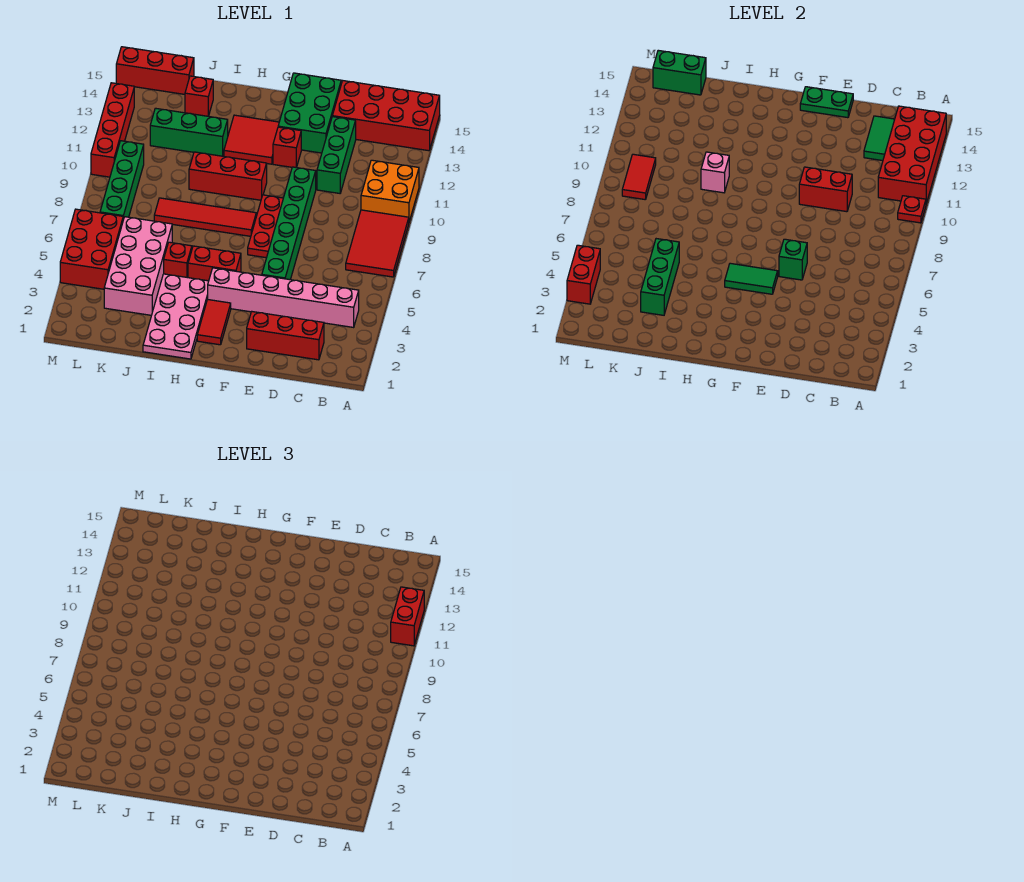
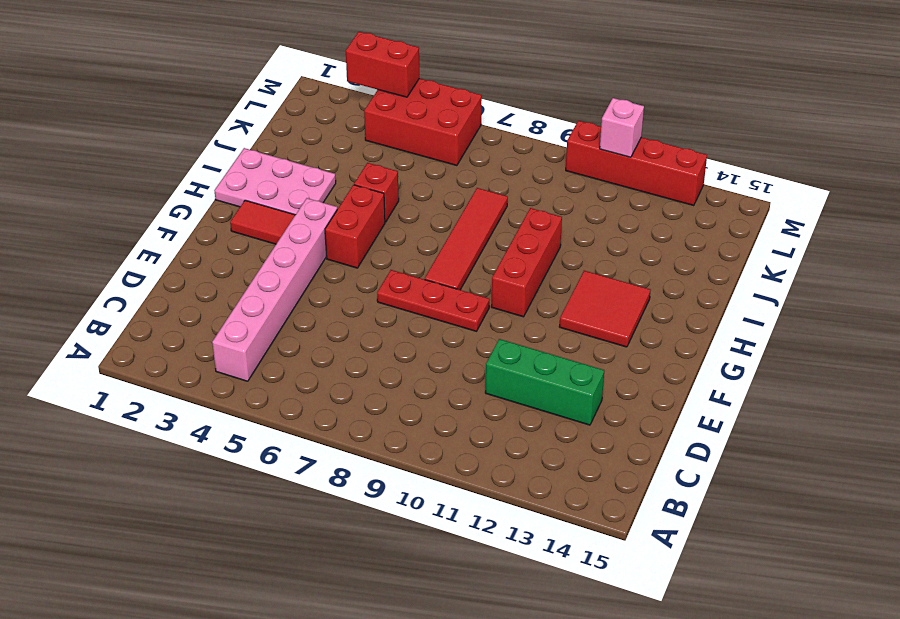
pink 2x3 plate [214,148,336,215] -> pink 2x4 plate [143,274,209,359]
pink 1x1 brick [600,98,644,157] -> pink 1x1 brick moved to [701,152,729,193]
none -> red 2x3 tile [346,210,409,277]
none -> orange 2x2 brick [361,160,419,221]
none -> red 2x4 brick [332,81,440,151]
none -> red 1x3 brick [247,312,324,360]

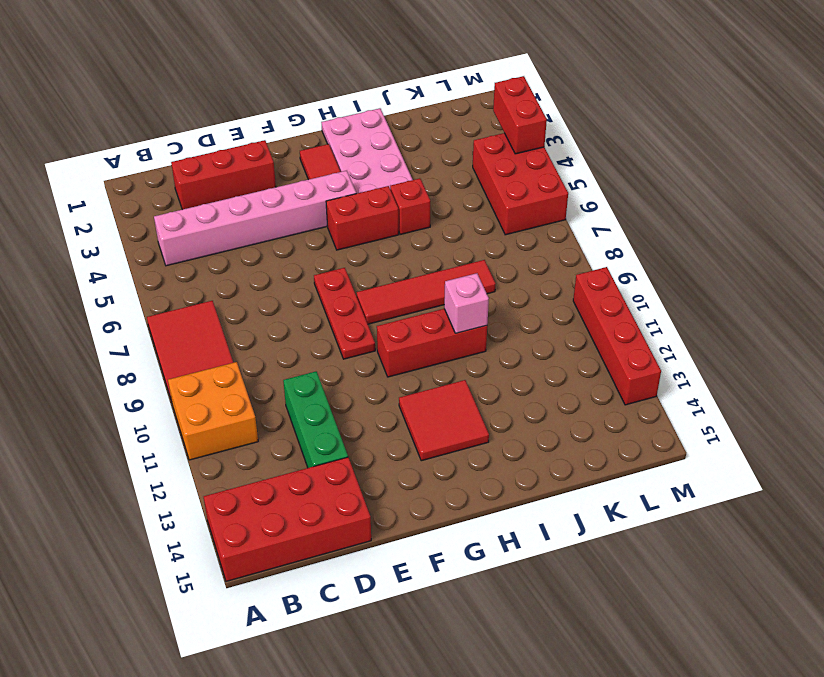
none -> green 1x6 brick [262,167,316,280]
none -> green 2x3 brick [278,73,341,153]
none -> red 1x1 brick [273,127,301,167]
none -> green 1x3 brick [150,108,228,156]

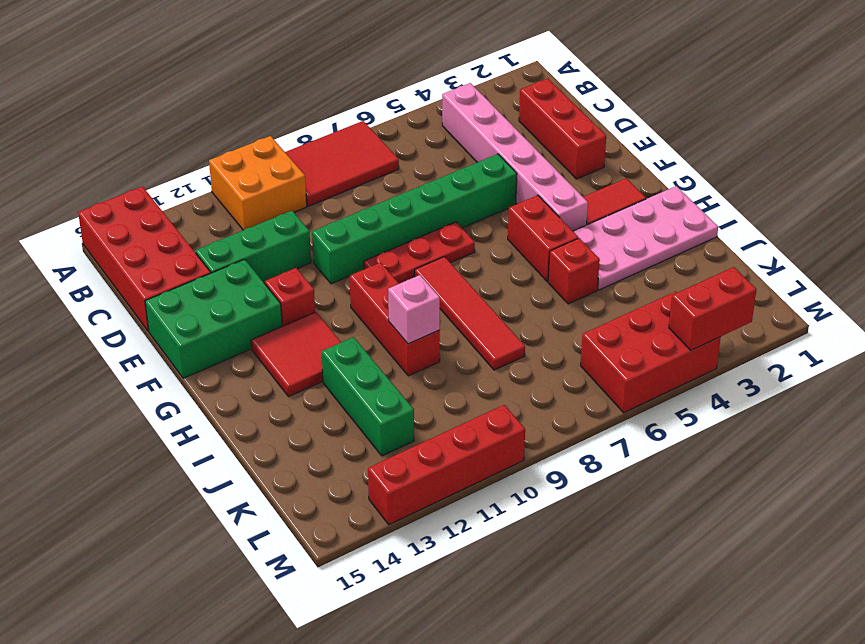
none -> pink 2x4 brick [104,217,172,315]
none -> red 1x1 brick [185,76,213,116]
none -> red 1x3 brick [116,47,194,94]
none -> green 1x4 brick [100,141,144,220]

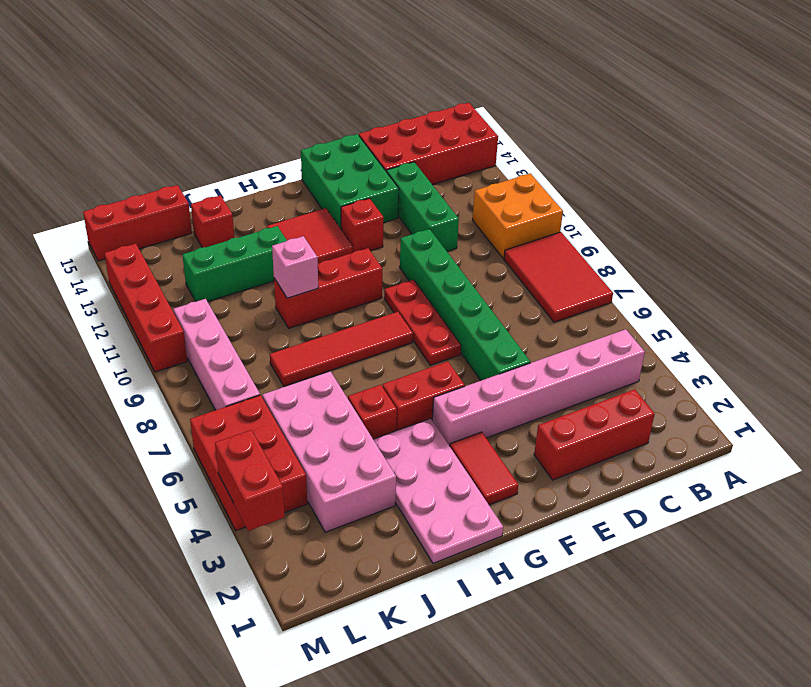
pink 1x4 brick [173,299,260,410] -> green 1x4 brick [100,141,144,220]
none -> red 1x1 plate [898,196,926,223]
none -> red 2x4 brick [878,106,946,203]
none -> green 1x2 tile [864,116,895,161]
none -> red 1x2 brick [799,167,852,212]

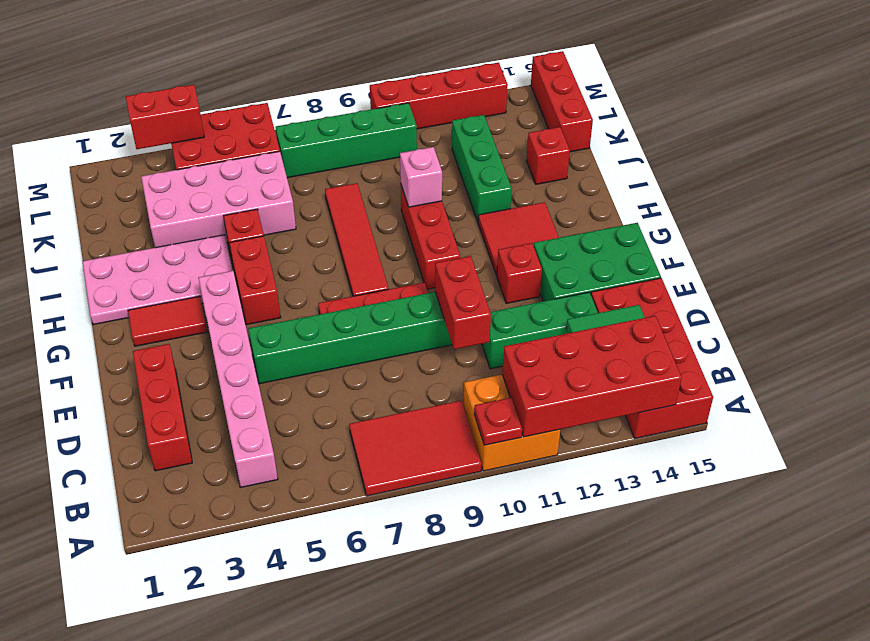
none -> green 1x1 brick [779,239,807,280]
none -> green 1x2 plate [800,87,853,118]
none -> green 1x2 tile [725,263,778,294]
none -> green 1x3 brick [641,239,679,315]

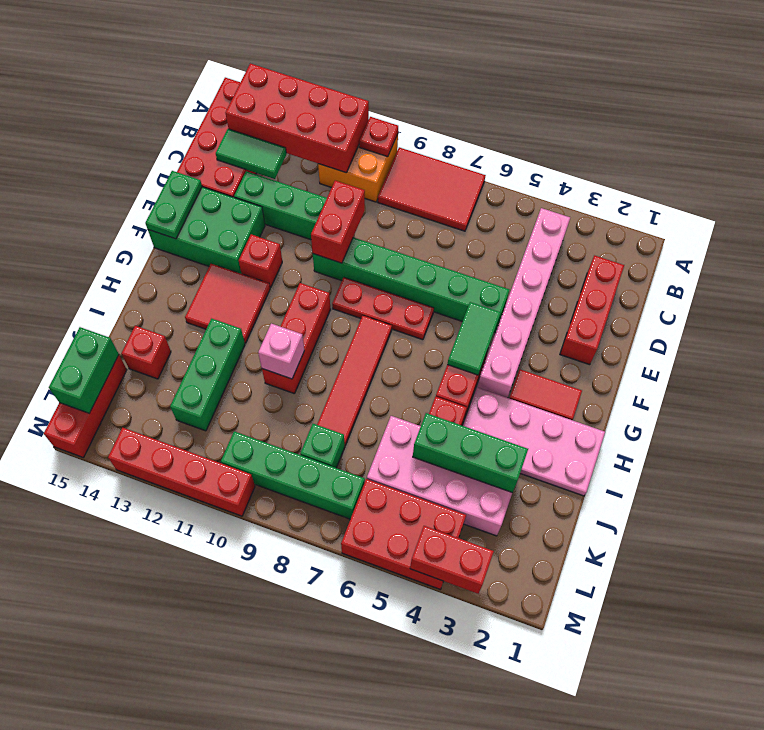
green 1x1 brick [300,424,345,468] -> green 1x1 brick moved to [779,239,807,280]
none -> red 1x2 tile [622,154,656,200]
none -> red 1x2 brick [391,587,424,646]

